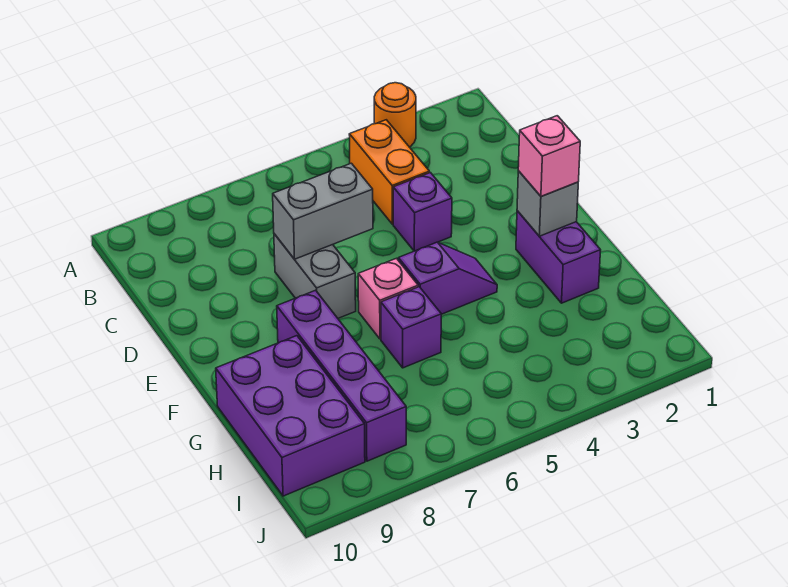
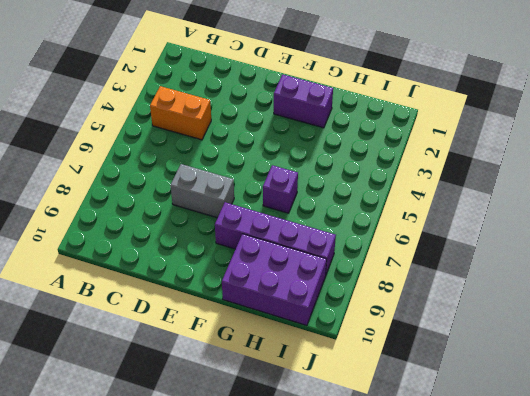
none -> orange 1x1 round brick [374,83,416,147]
none -> purple 1x1 brick [393,173,452,251]
none -> purple 1x2 slope [398,242,497,314]

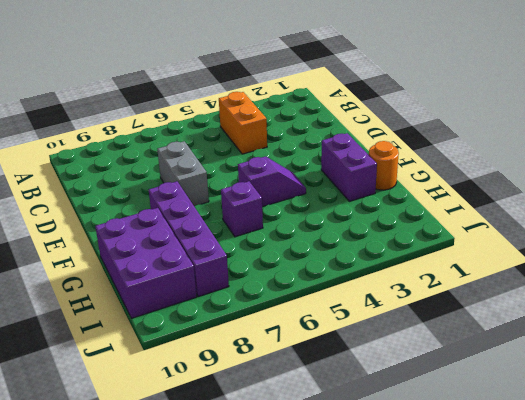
orange 1x1 round brick [369,141,399,190] -> orange 1x1 round brick moved to [374,83,416,147]
none -> purple 1x1 brick [393,173,452,251]
none -> pink 1x1 brick [358,258,418,339]
none -> grey 1x2 brick [273,163,373,259]

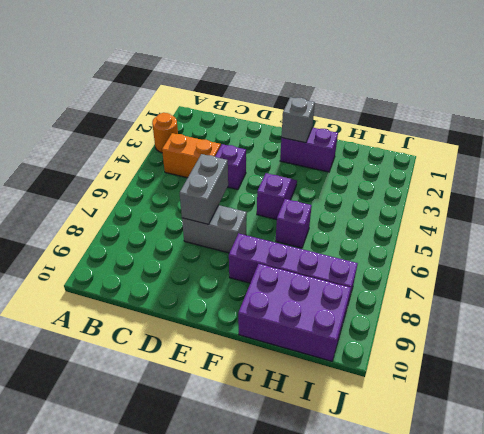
none -> pink 1x1 brick [358,258,418,339]
none -> pink 1x1 brick [518,116,580,196]

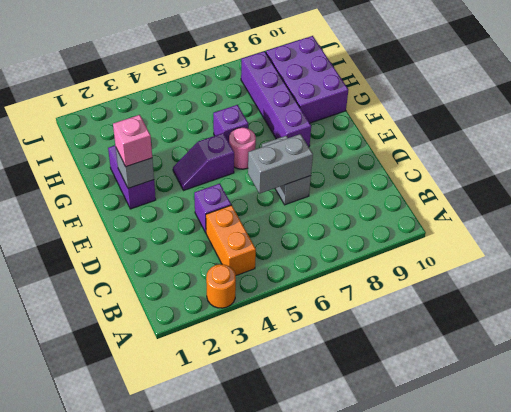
pink 1x1 round brick [229,128,256,169] -> pink 1x1 brick [358,258,418,339]

